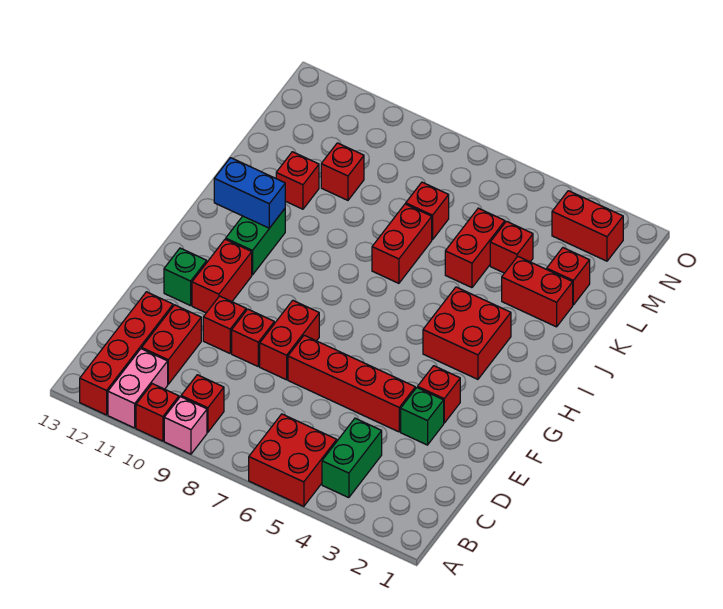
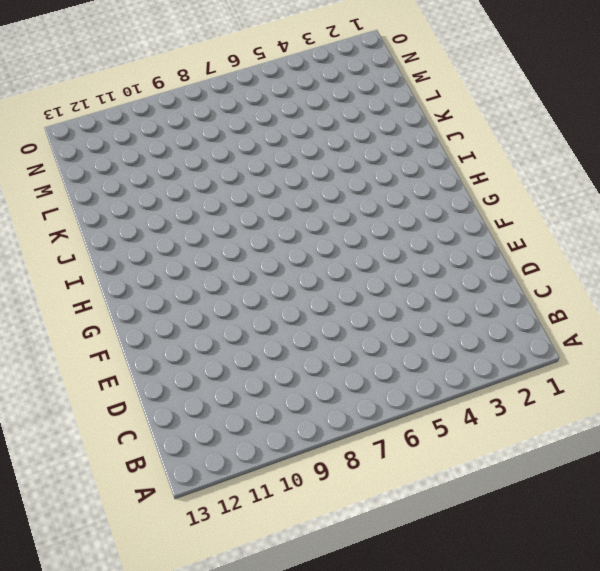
none -> red 2x2 brick [249,414,337,506]
none -> pink 1x1 brick [164,397,207,454]
none -> red 1x1 brick [136,384,179,441]

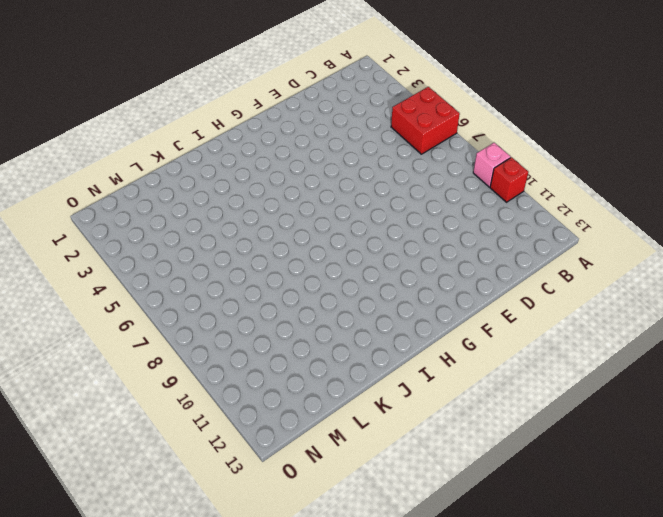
none -> pink 1x2 brick [108,349,168,428]
none -> red 1x4 brick [80,292,173,415]
none -> green 1x2 brick [322,418,382,498]

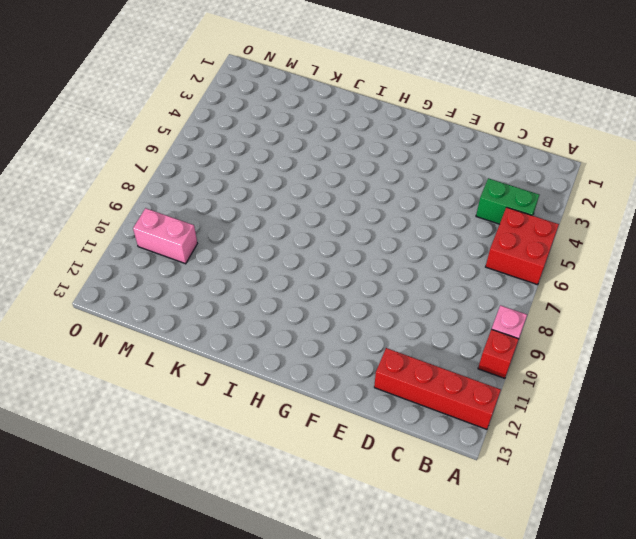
pink 1x2 brick [133,208,197,264] -> pink 1x2 brick moved to [108,349,168,428]
none -> red 1x1 brick [181,375,224,432]
none -> red 1x2 brick [142,305,201,384]
none -> green 1x1 brick [401,388,444,445]

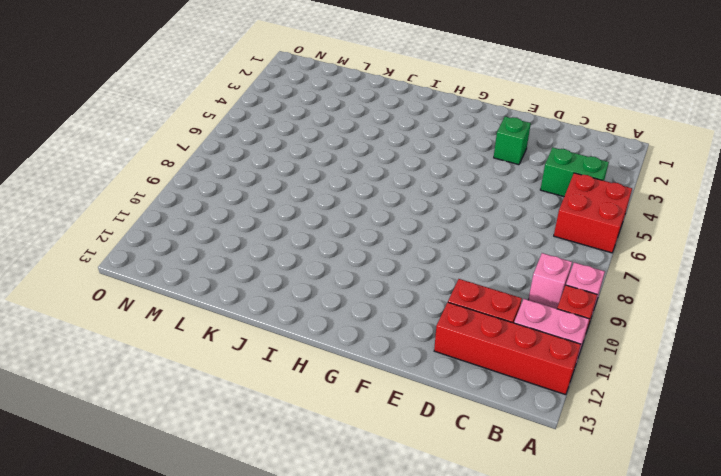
pink 1x1 brick [528,253,572,309] -> red 1x1 brick [181,375,224,432]
none -> red 1x4 brick [288,335,415,432]
none -> red 1x2 brick [260,300,319,380]
none -> red 1x1 brick [232,309,274,366]

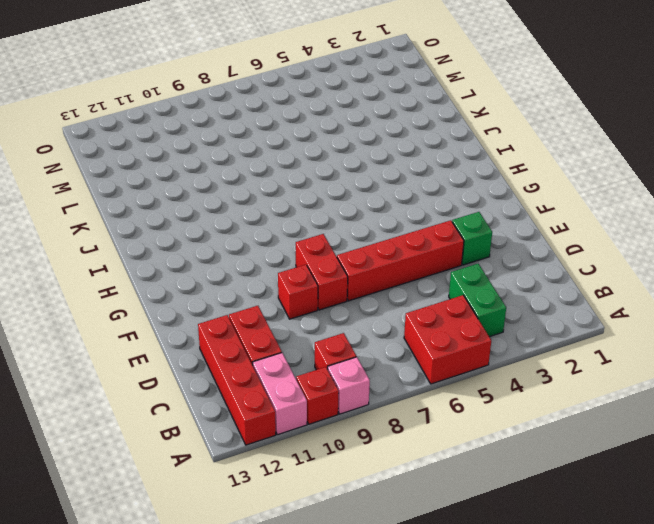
none -> red 1x1 brick [203,296,246,353]
none -> red 1x1 brick [418,366,460,423]
none -> red 1x2 brick [192,239,252,313]

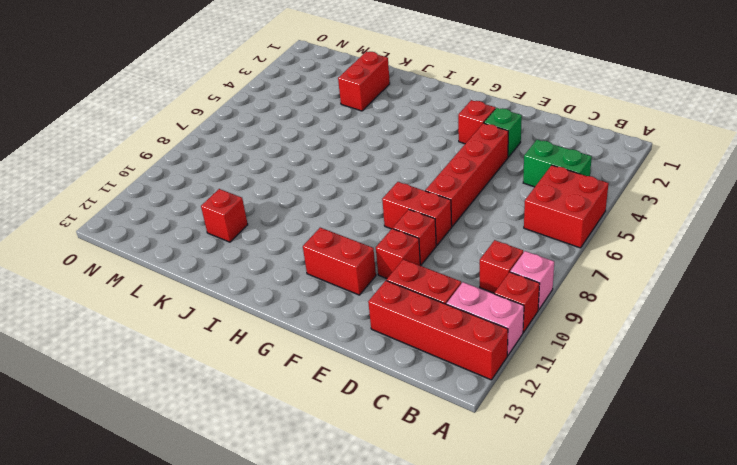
none -> green 1x1 brick [164,248,207,306]
none -> red 2x2 brick [423,287,511,379]
none -> green 1x2 brick [226,209,285,275]

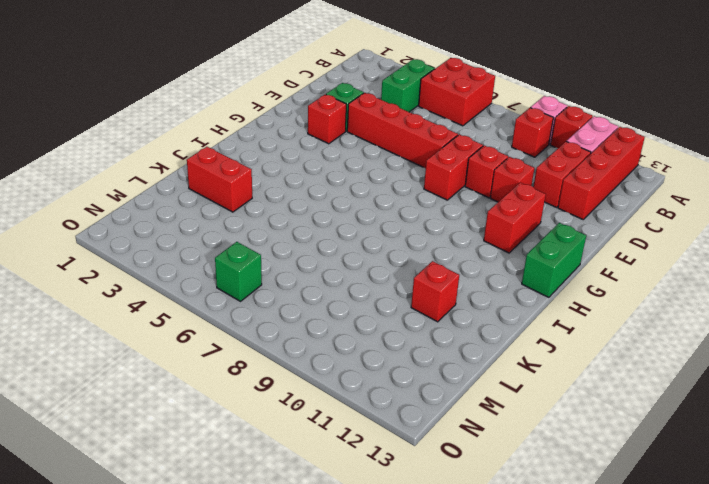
green 1x2 brick [522,223,586,297] -> green 1x2 brick moved to [226,209,285,275]
green 1x1 brick [215,242,262,301] -> green 1x1 brick moved to [164,248,207,306]
none -> red 2x2 brick [423,287,511,379]
none -> red 1x2 brick [372,204,432,283]
none -> red 1x2 brick [445,208,505,288]

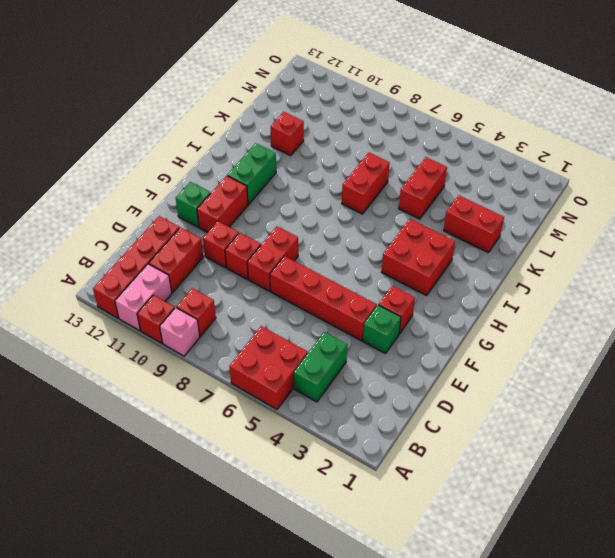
none -> red 1x1 brick [547,248,590,305]
none -> red 1x1 brick [490,221,533,273]
none -> red 1x1 brick [406,182,449,240]

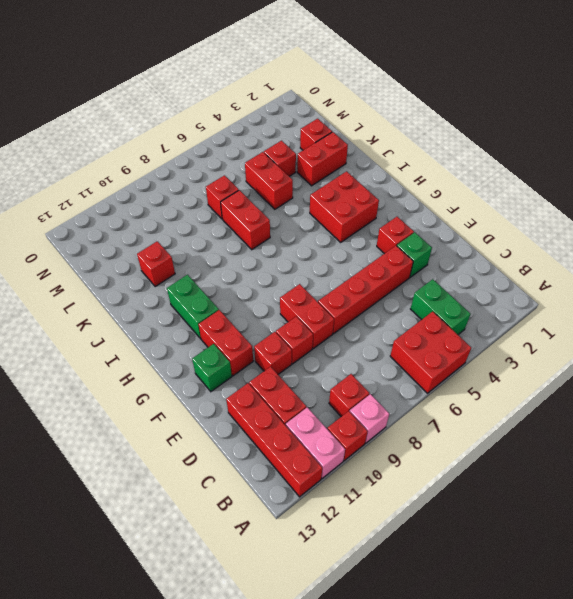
none -> red 1x1 brick [321,143,364,200]
none -> red 1x2 brick [552,191,623,261]
none -> blue 1x2 brick [214,158,285,228]

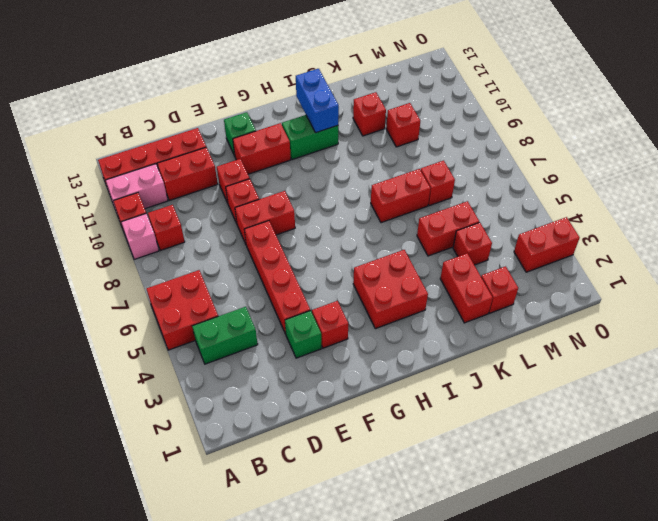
red 1x2 brick [514,217,580,272] -> red 1x2 brick turned to [552,191,623,261]

